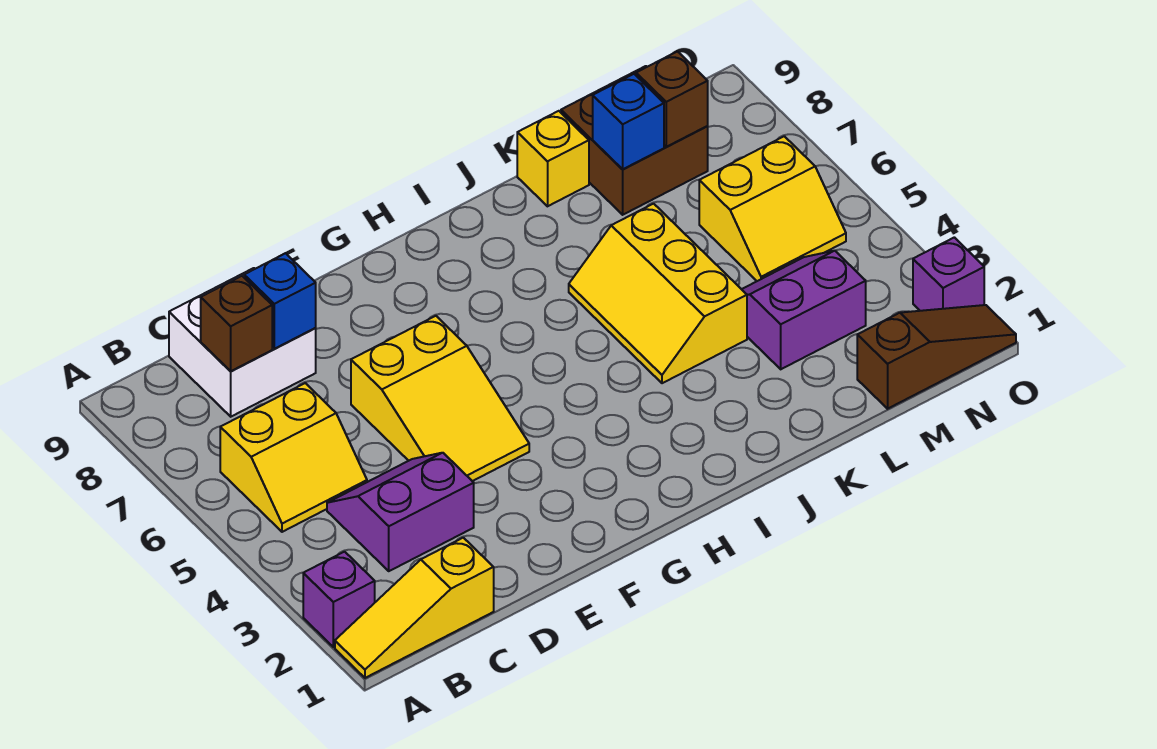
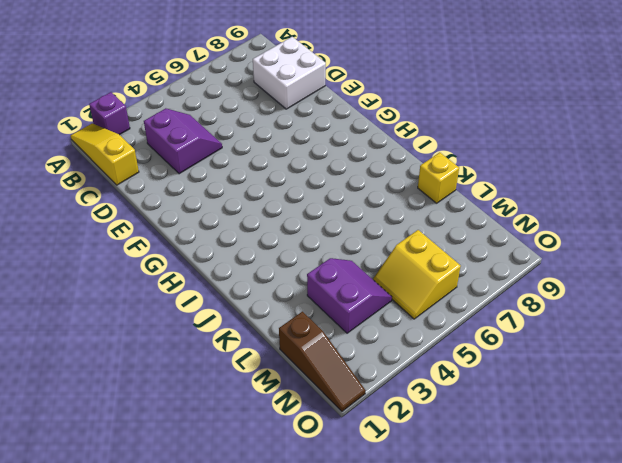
none -> yellow 2x2 slope [220,383,367,532]
none -> yellow 2x3 slope [351,316,529,481]
none -> yellow 2x3 slope [569,204,747,383]

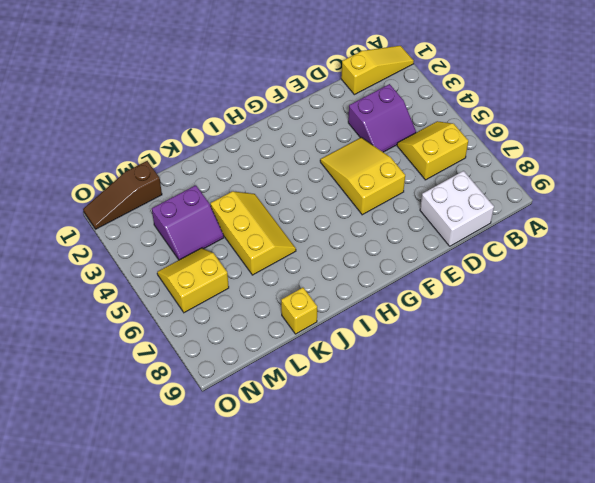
none -> purple 1x1 brick [303,552,375,647]
none -> brown 2x2 brick [561,66,708,215]
none -> purple 1x1 brick [913,237,984,311]

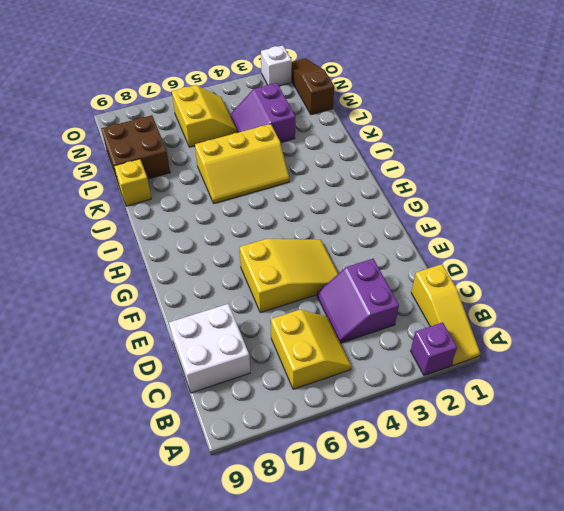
white 1x1 brick [261,45,292,86] -> purple 1x1 brick [913,237,984,311]
none -> brown 1x1 brick [201,276,272,371]
none -> blue 1x1 brick [244,253,316,349]
none -> blue 1x1 brick [593,74,664,169]

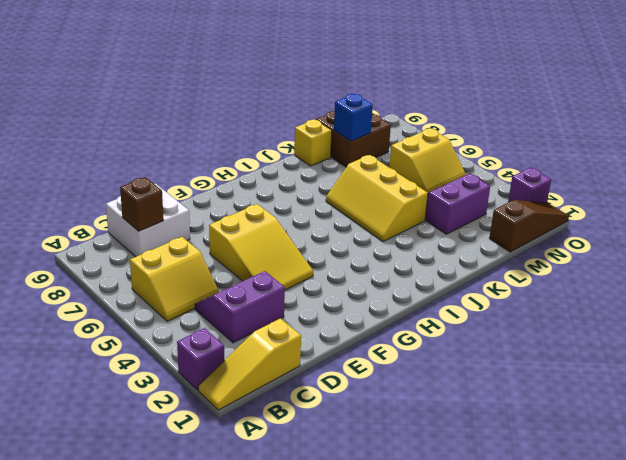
none -> blue 1x1 brick [244,253,316,349]
none -> brown 1x1 brick [636,51,708,147]

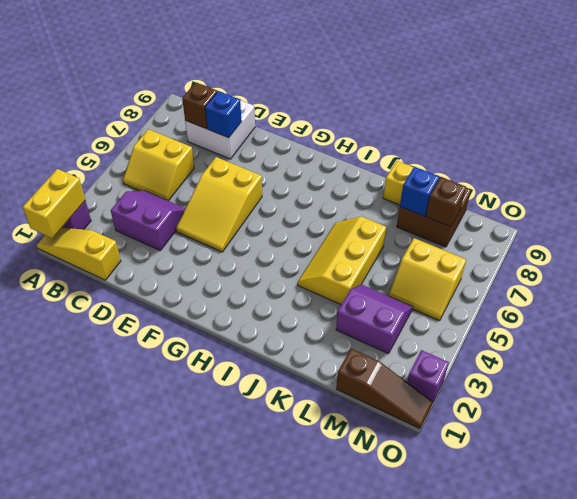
yellow 1x2 brick [23,169,85,238] -> none

